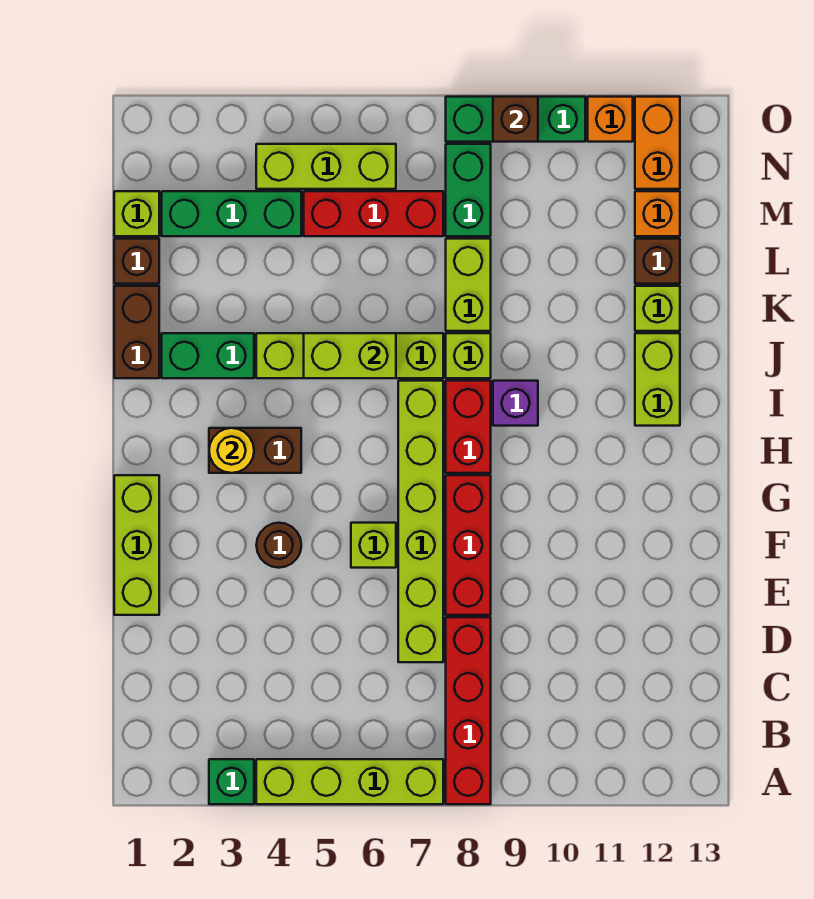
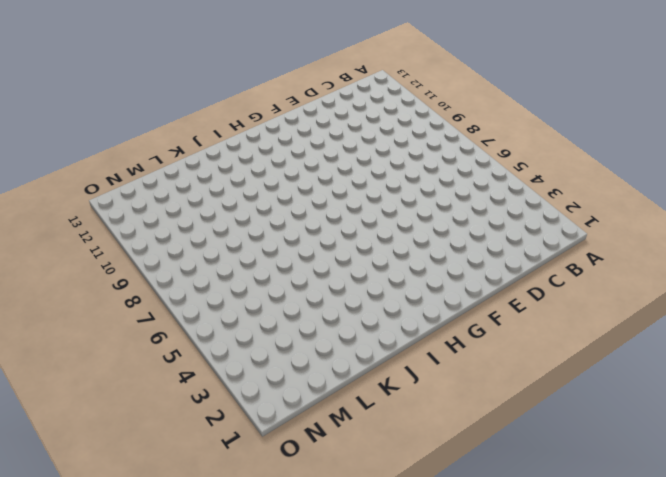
none -> green 1x1 brick [209,759,254,804]
none -> lime 1x4 brick [256,759,443,804]
none -> red 1x4 brick [446,617,491,804]
none -> lime 1x6 brick [398,381,443,662]

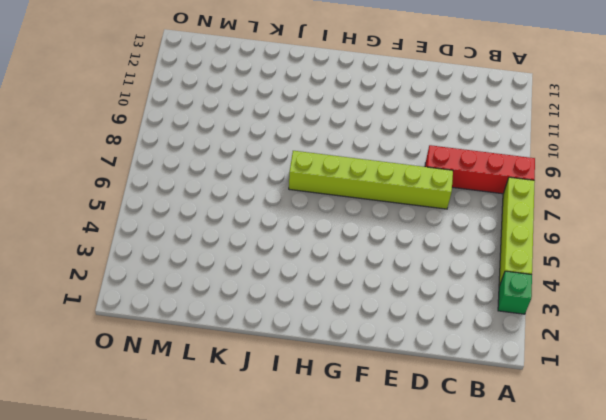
none -> lime 1x3 brick [114,475,159,615]
none -> red 1x3 brick [446,475,491,615]
none -> brown 1x1 round brick [256,523,301,568]
none -> lime 1x1 brick [351,523,396,568]

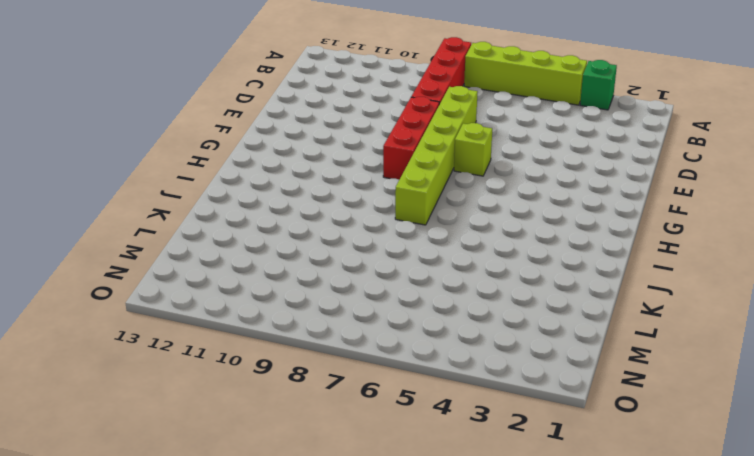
none -> lime 1x3 brick [114,475,159,615]
none -> brown 1x1 round brick [256,523,301,568]
none -> brown 1x2 brick [209,428,301,473]
none -> red 1x2 brick [446,381,491,473]

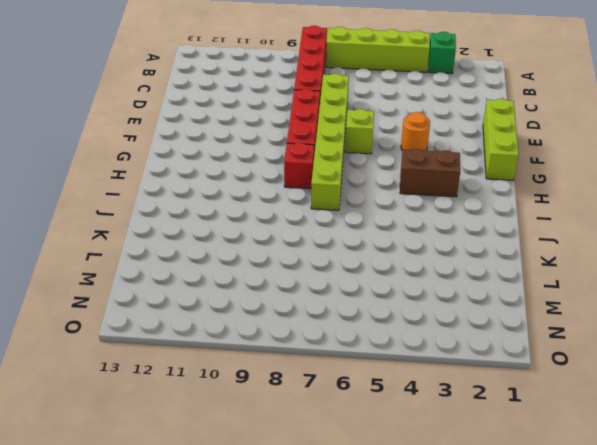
orange 1x1 round brick [401,112,430,151] -> brown 1x1 round brick [256,523,301,568]
red 1x1 brick [284,143,314,189] -> red 1x2 brick [446,381,491,473]
none -> purple 1x1 brick [493,381,538,426]
none -> lime 1x2 brick [635,333,680,426]
none -> brown 1x2 brick [114,286,159,378]
none -> green 1x2 brick [162,333,254,378]

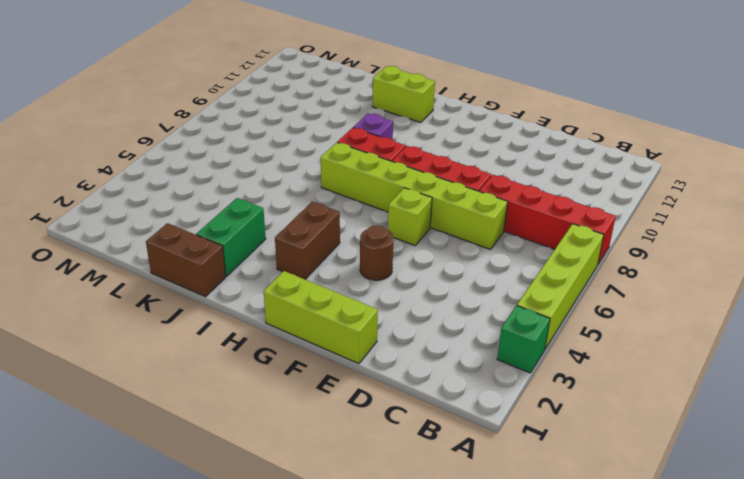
none -> lime 1x4 brick [256,333,443,378]
none -> lime 1x1 brick [446,333,491,378]
none -> lime 1x2 brick [446,239,491,331]
none -> lime 1x1 brick [635,286,680,331]

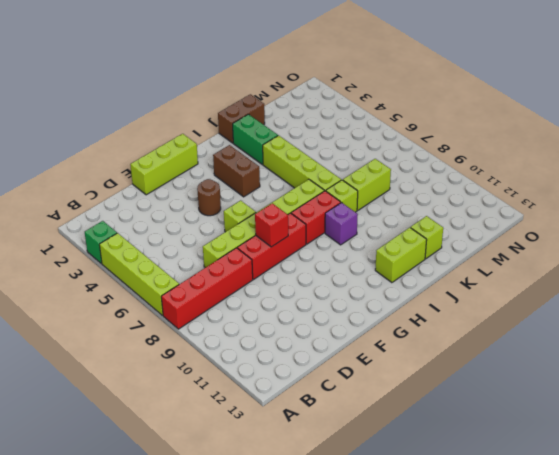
red 1x1 brick [255,203,288,247] -> none
none -> brown 1x1 brick [114,239,159,284]
none -> brown 1x1 brick [635,239,680,284]
none -> lime 1x1 brick [114,191,159,236]
none -> green 1x3 brick [162,191,301,236]

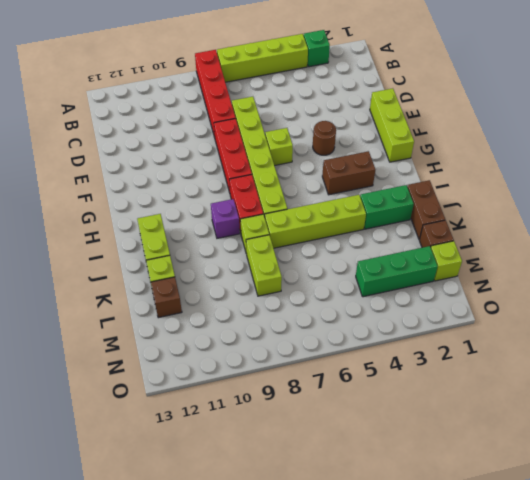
none -> red 1x3 brick [304,191,443,236]
none -> green 1x2 brick [446,144,491,236]
none -> orange 1x1 brick [635,191,680,236]
none -> lime 1x3 brick [256,144,396,189]

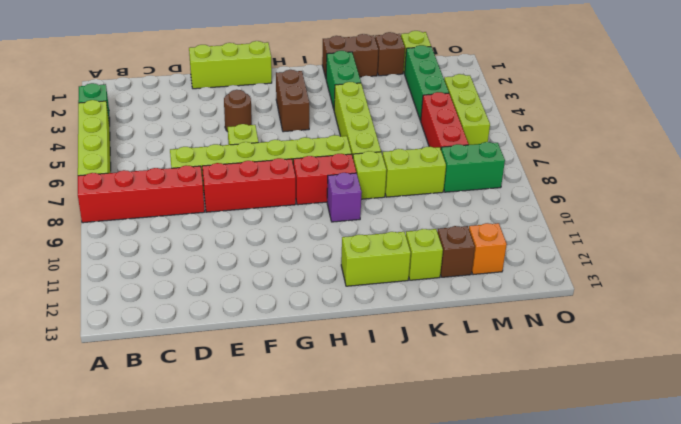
none -> orange 1x2 brick [635,97,680,189]
none -> green 1x3 brick [446,97,585,142]
none -> orange 1x1 brick [588,97,633,142]
none -> yellow 1x1 round brick [209,428,254,473]

